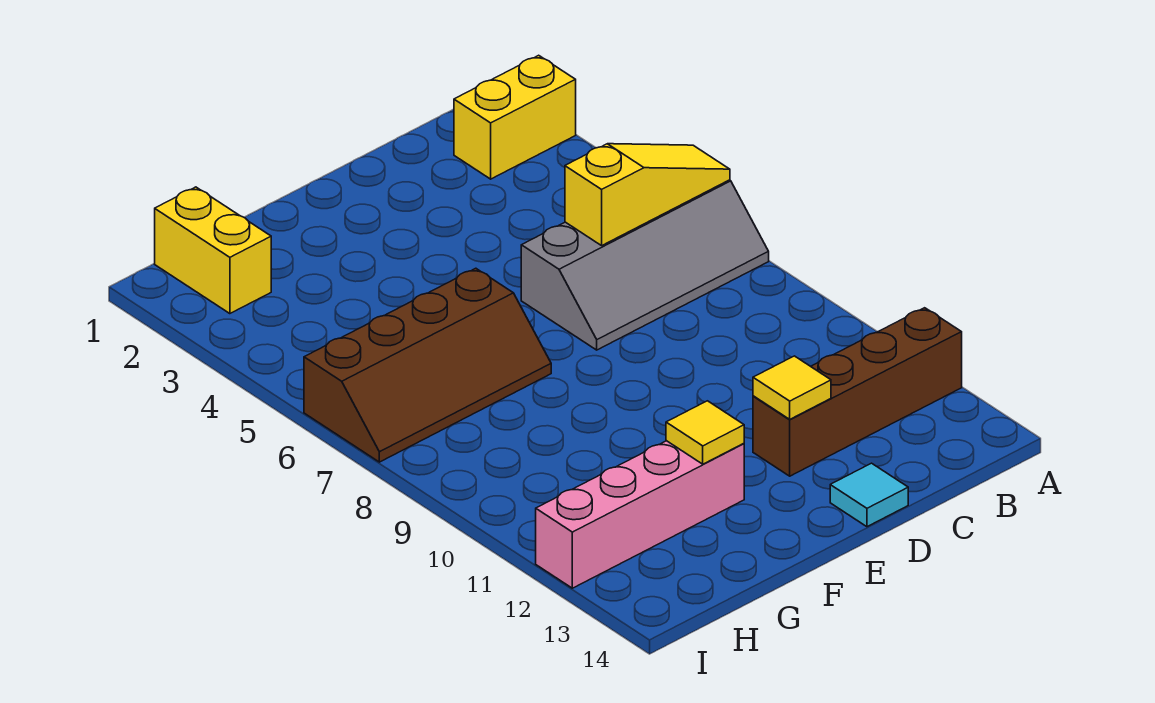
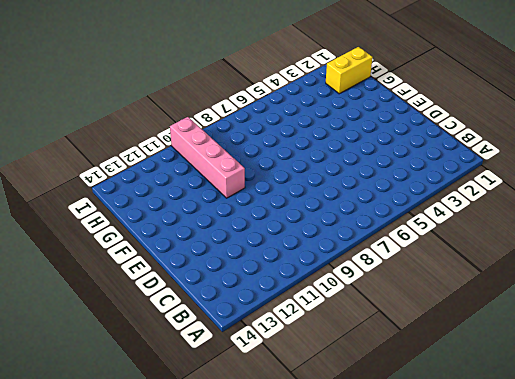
pink 1x4 brick [170,117,245,198] -> pink 1x4 brick moved to [536,441,744,588]
none -> yellow 1x2 brick [454,55,576,179]
none -> grey 2x4 slope [521,180,769,350]

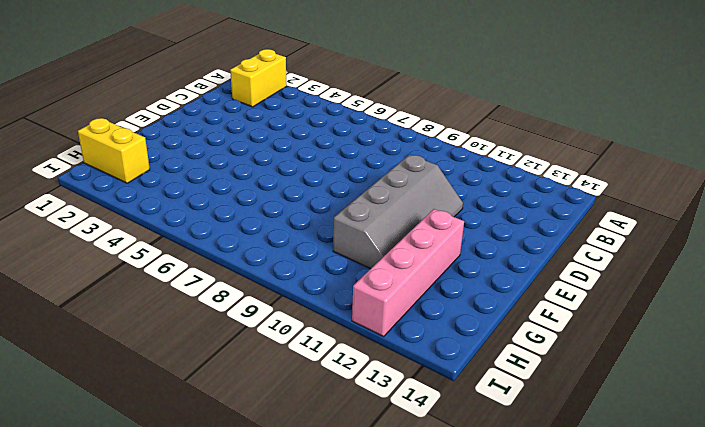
grey 2x4 slope [333,155,463,269] -> grey 2x4 slope moved to [521,180,769,350]
none -> brown 1x4 brick [753,308,962,476]
none -> cyan 1x1 tile [830,463,908,527]

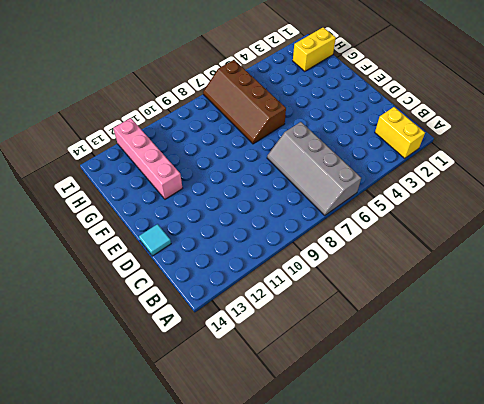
none -> brown 1x4 brick [753,308,962,476]
none -> yellow 1x3 slope [565,144,730,246]

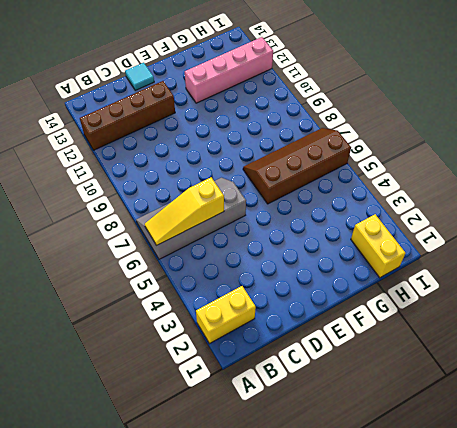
none -> yellow 1x1 tile [753,356,831,419]
none -> yellow 1x1 tile [666,401,744,464]

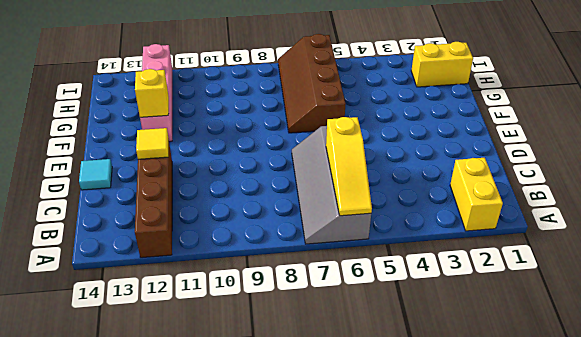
yellow 1x1 brick [135,69,169,117] -> yellow 1x1 tile [666,401,744,464]

